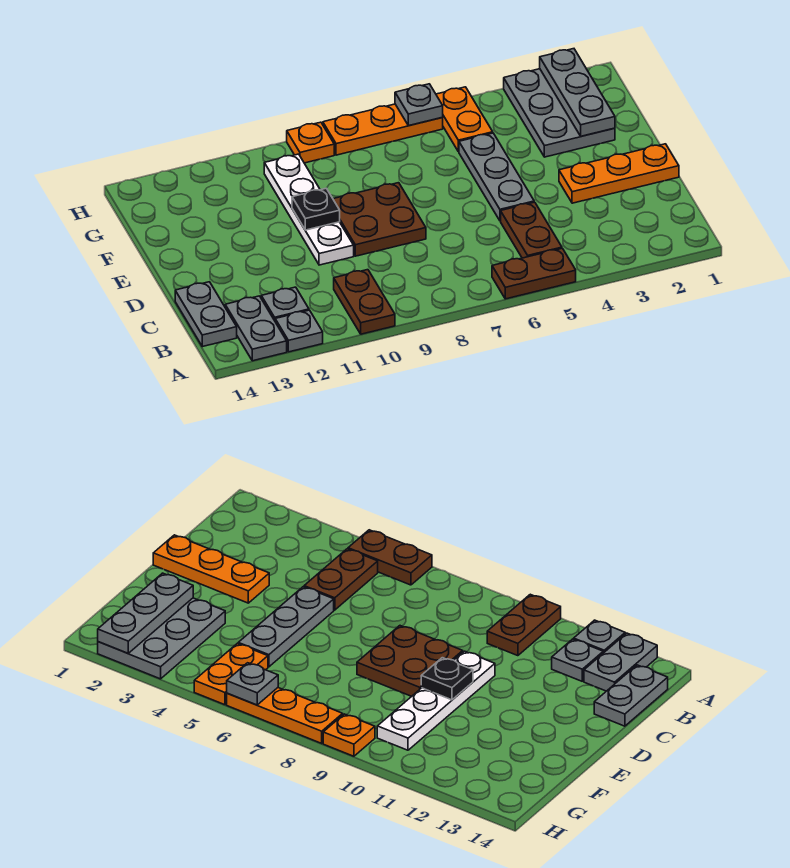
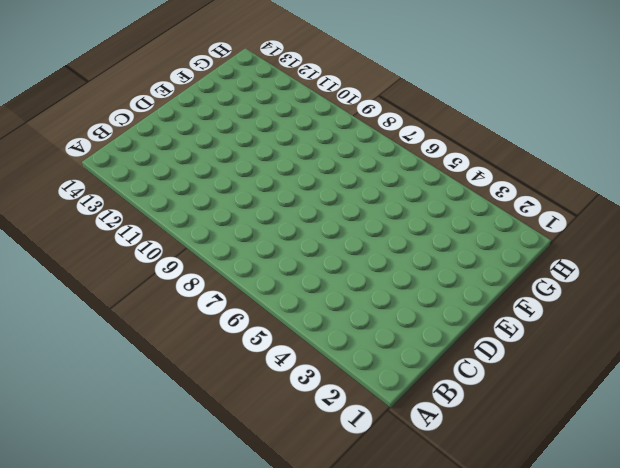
none -> brown 1x2 plate [492,248,576,299]
none -> brown 1x2 plate [334,270,395,334]
none -> grey 1x1 plate [275,310,323,352]

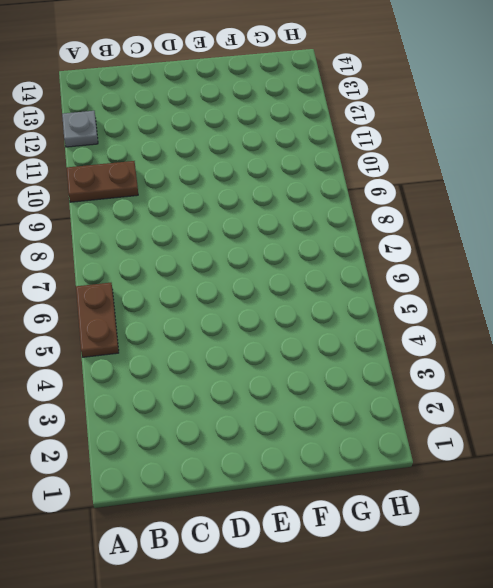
none -> grey 1x2 plate [225,296,287,361]
none -> brown 1x2 plate [501,202,562,258]
none -> grey 1x1 plate [261,287,309,320]

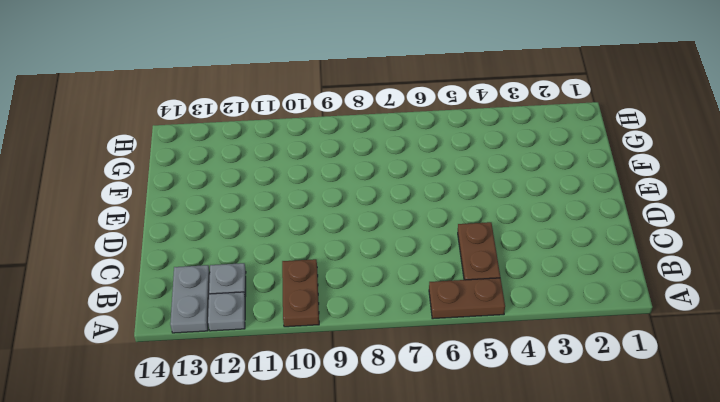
none -> grey 1x2 plate [175,282,237,347]
none -> orange 1x3 plate [559,144,679,203]
none -> grey 1x3 plate [459,133,534,221]

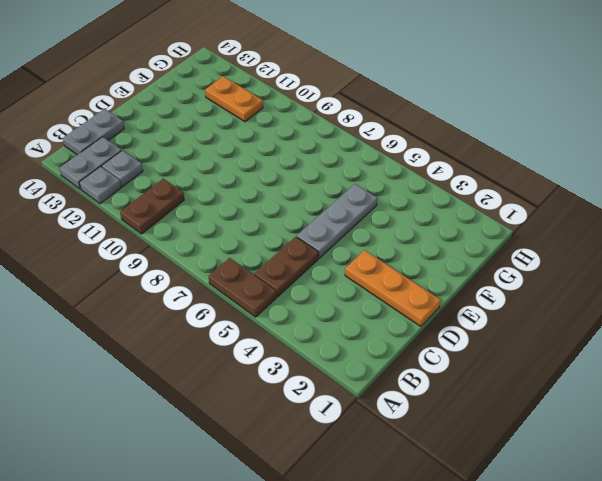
orange 1x2 plate [205,76,263,122] -> orange 1x2 plate turned to [436,87,493,152]
none -> brown 2x2 plate [333,183,426,256]
none -> white 1x4 plate [264,154,354,265]
none -> grey 2x3 plate [504,69,615,157]

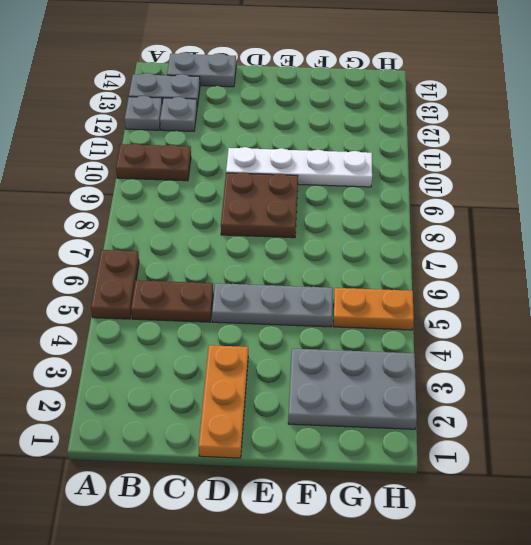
none -> orange 1x3 plate [323,104,443,155]
none -> orange 1x1 plate [287,122,334,163]
none -> black 1x1 plate [292,188,340,230]

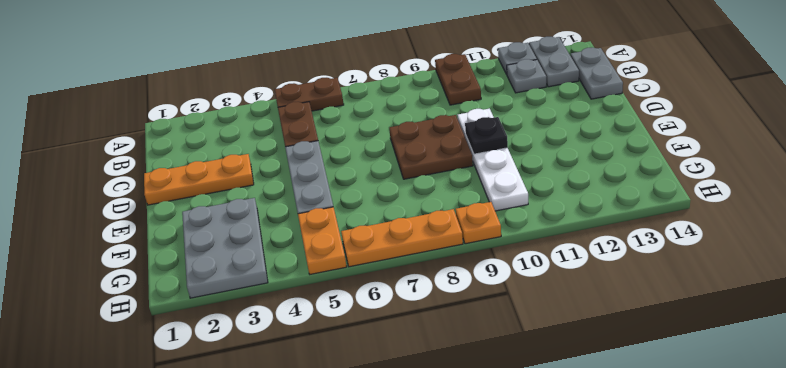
none -> grey 1x3 plate [540,49,615,136]
none -> grey 1x1 plate [395,84,443,126]

